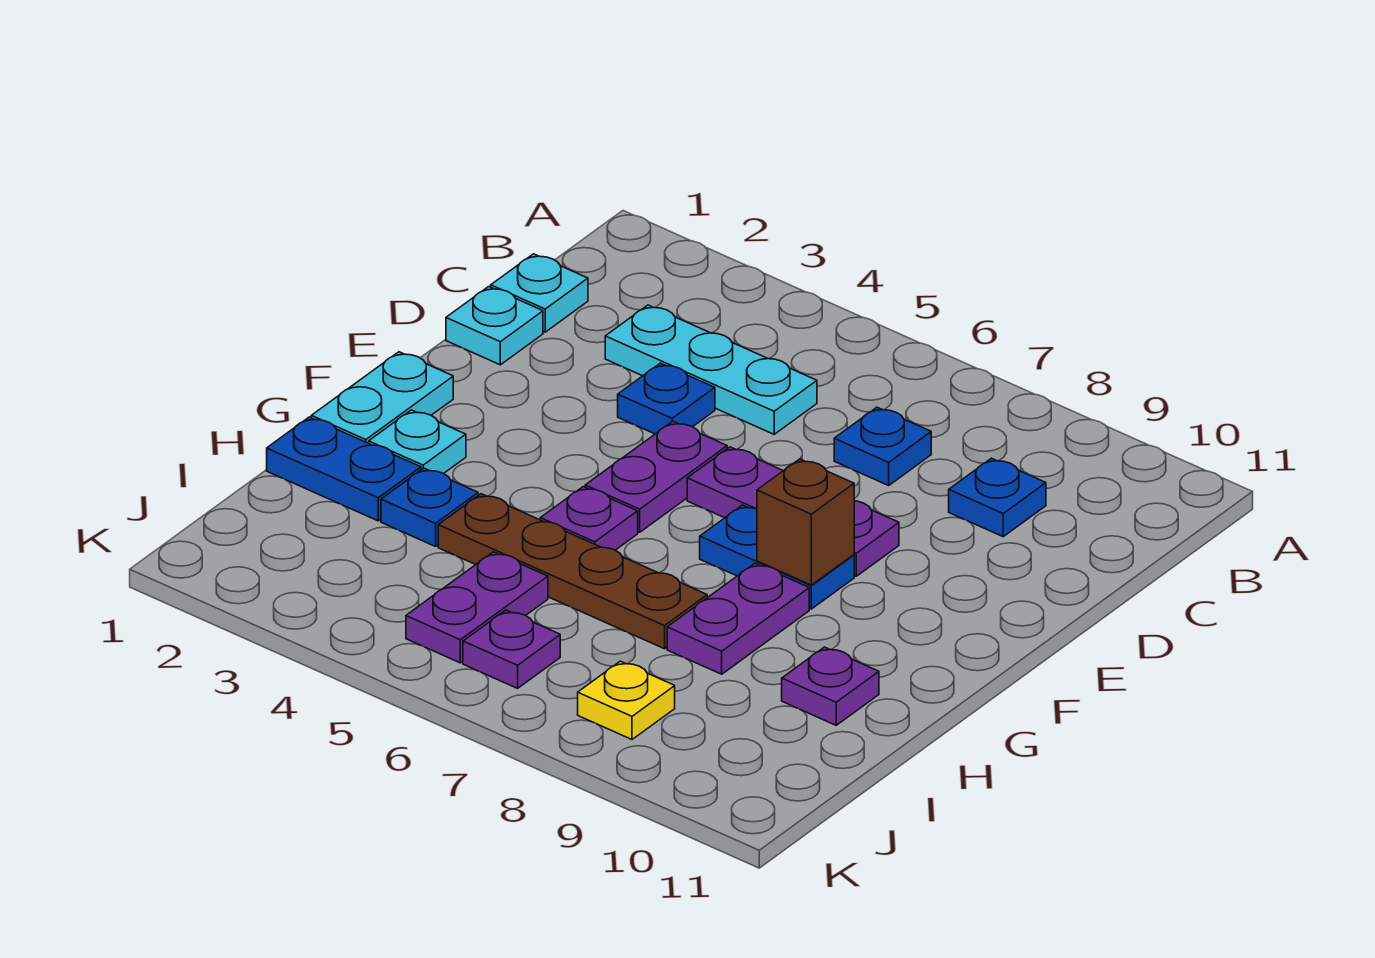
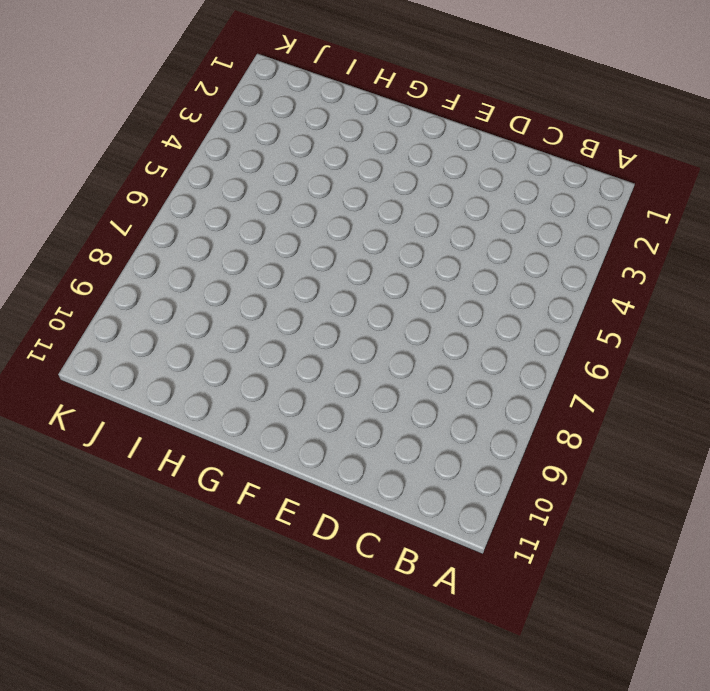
none -> cyan 1x1 plate [491,254,588,332]
none -> cyan 1x3 plate [605,305,817,434]
none -> blue 1x1 plate [834,407,931,485]

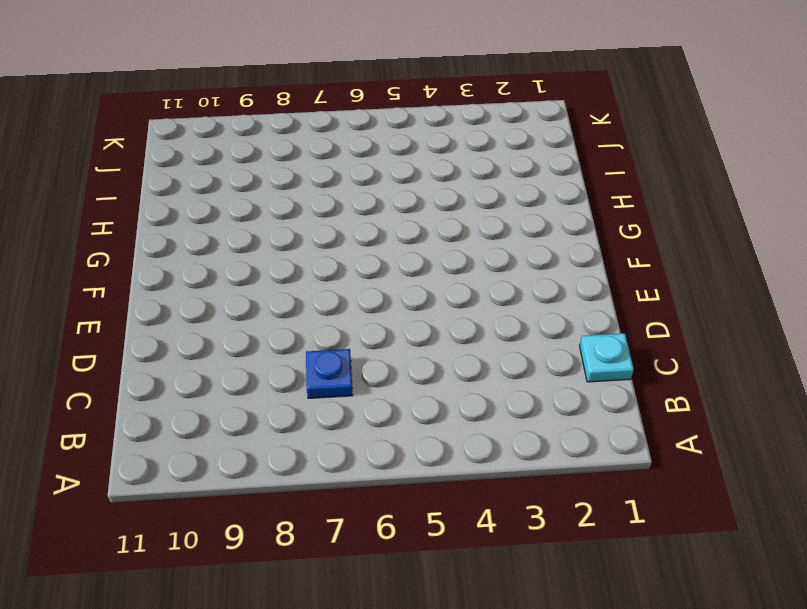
none -> cyan 1x3 plate [605,305,817,434]
none -> blue 1x1 plate [949,458,1046,537]
none -> cyan 1x1 plate [446,287,543,365]

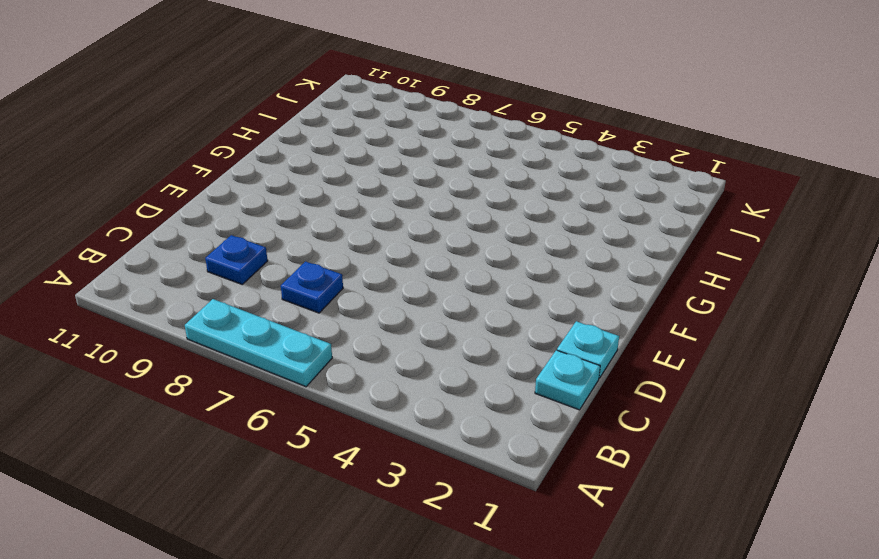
cyan 1x3 plate [185,299,332,387] -> cyan 1x3 plate moved to [605,305,817,434]
none -> blue 1x1 plate [618,363,715,434]
none -> purple 1x2 plate [585,421,727,532]
none -> purple 1x3 plate [687,447,899,576]

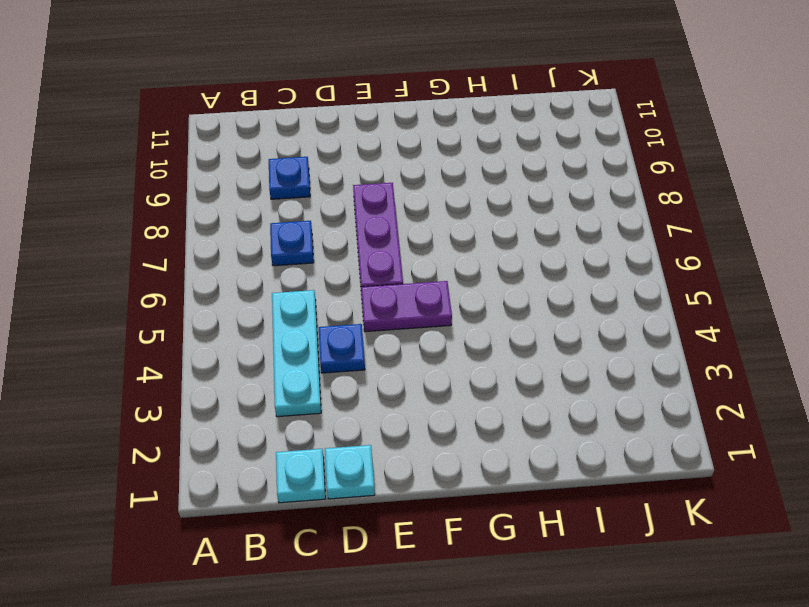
none -> cyan 1x2 plate [311,352,453,443]
none -> blue 1x2 plate [700,505,854,609]
none -> cyan 1x1 plate [369,410,466,474]

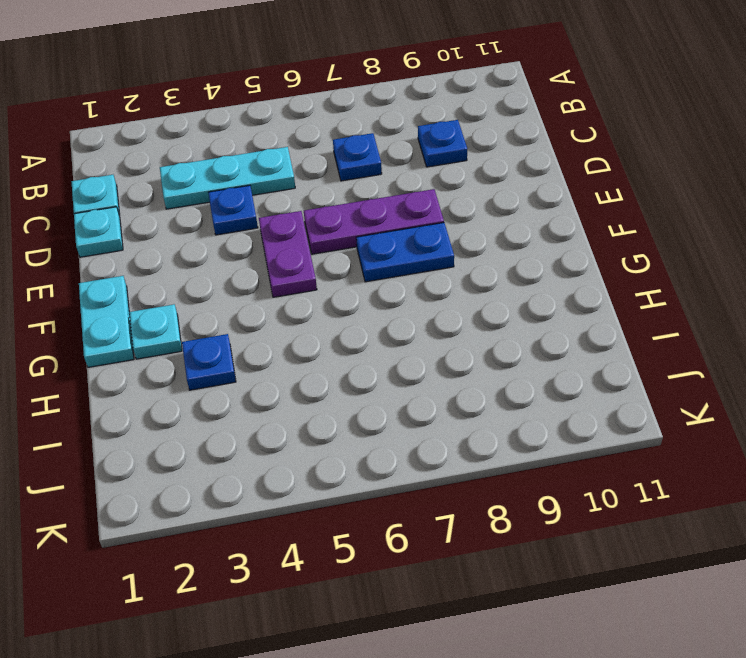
none -> purple 1x1 plate [540,487,638,550]
none -> purple 1x2 plate [667,563,809,674]
none -> blue 1x2 plate [267,417,421,521]

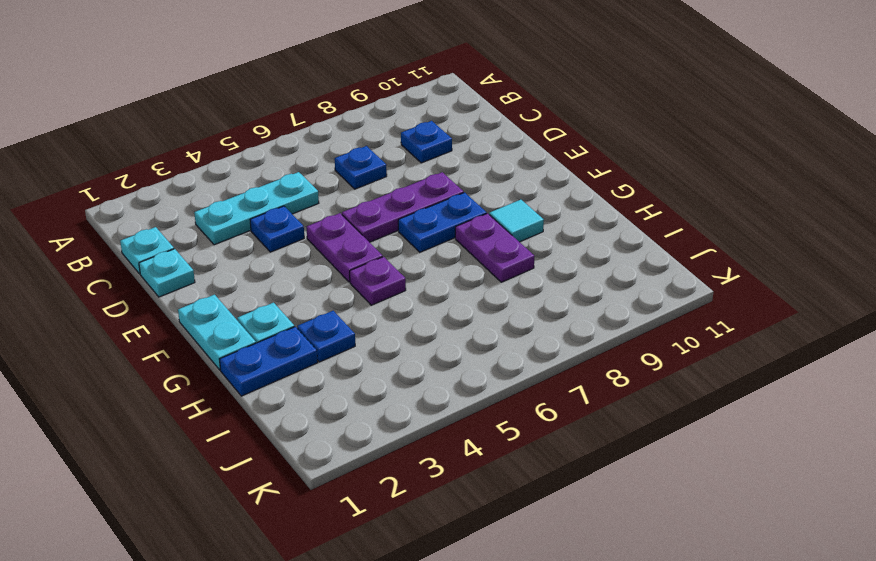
cyan 1x1 tile [489,200,544,242] -> none
none -> brown 1x4 plate [438,494,707,649]
none -> purple 1x1 plate [782,647,879,725]
none -> purple 1x2 plate [406,552,548,663]

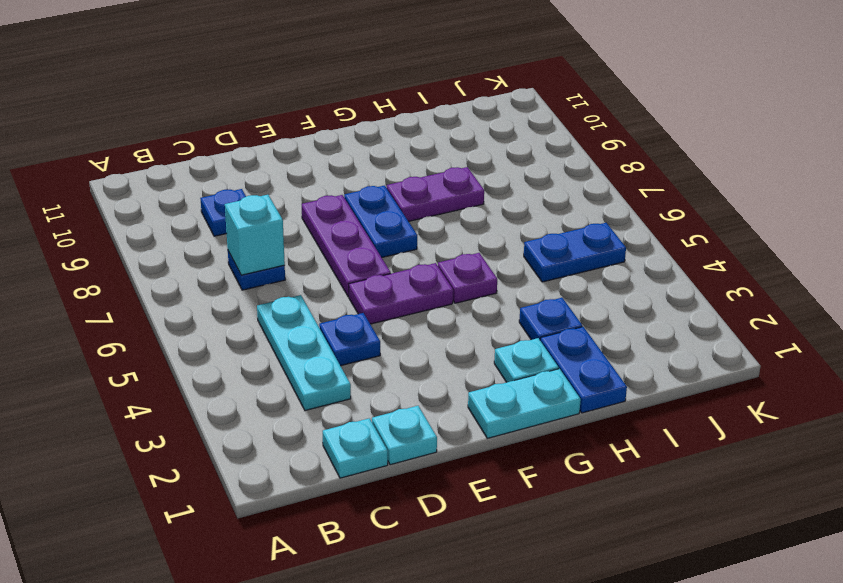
cyan 1x1 brick [225,195,285,275] -> none
blue 1x2 plate [524,223,626,282] -> purple 1x2 plate [406,552,548,663]
none -> brown 1x4 plate [438,494,707,649]
none -> purple 1x1 plate [782,647,879,725]
none -> purple 1x1 plate [463,610,560,688]

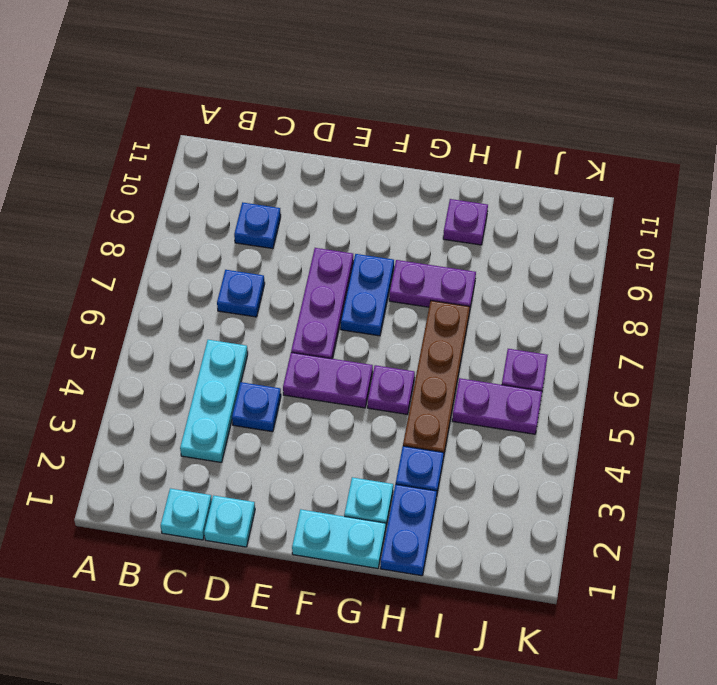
none -> yellow 1x1 plate [578,661,675,739]
none -> brown 1x1 brick [757,459,854,585]

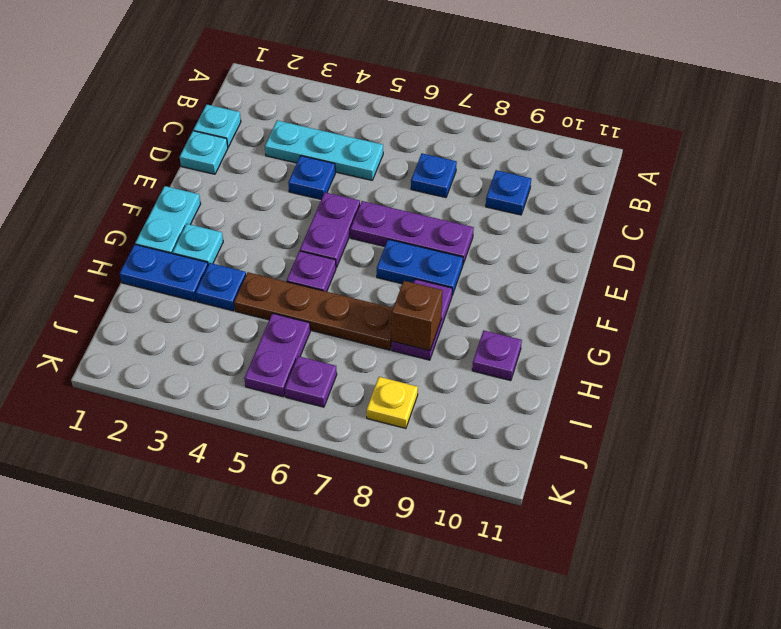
brown 1x1 brick [392,281,442,351] -> brown 1x1 brick moved to [757,459,854,585]

